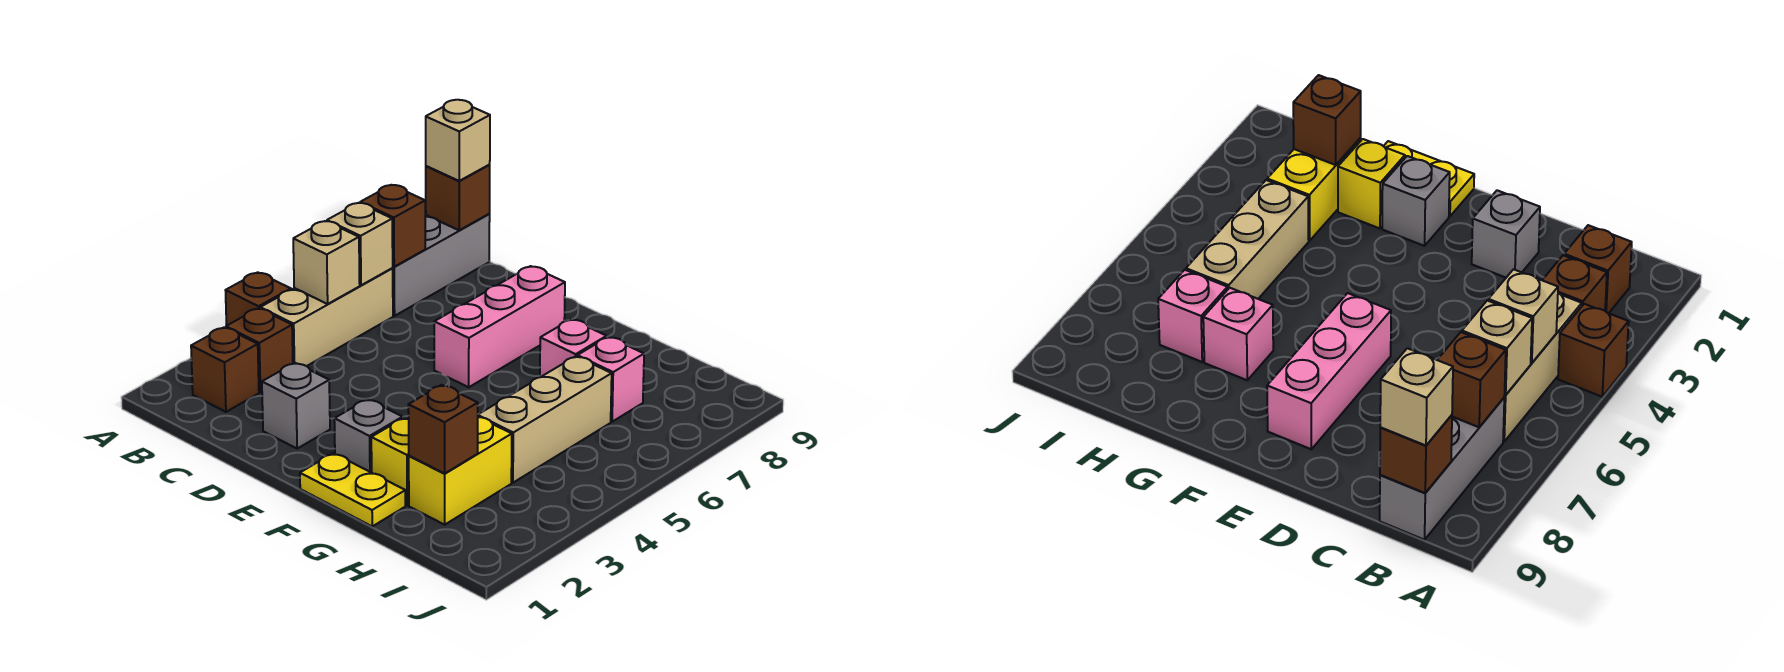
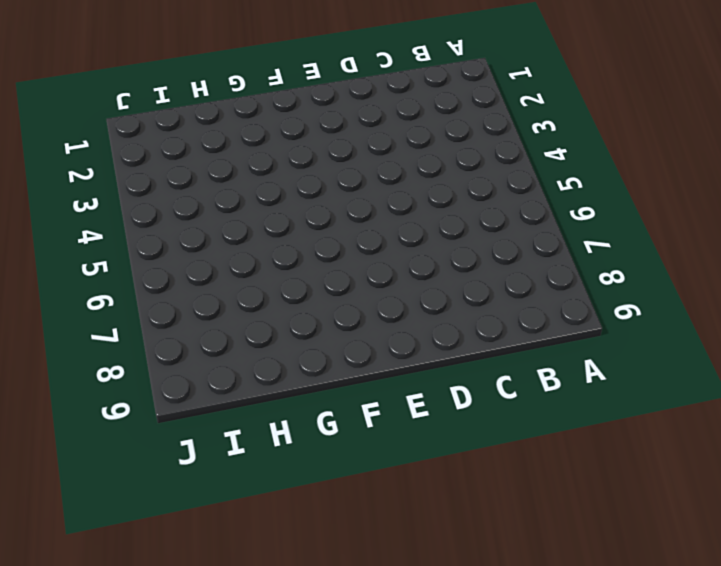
none -> brown 1x1 brick [225,272,291,326]
none -> brown 1x1 brick [191,327,259,412]
none -> brown 1x1 brick [226,308,293,392]

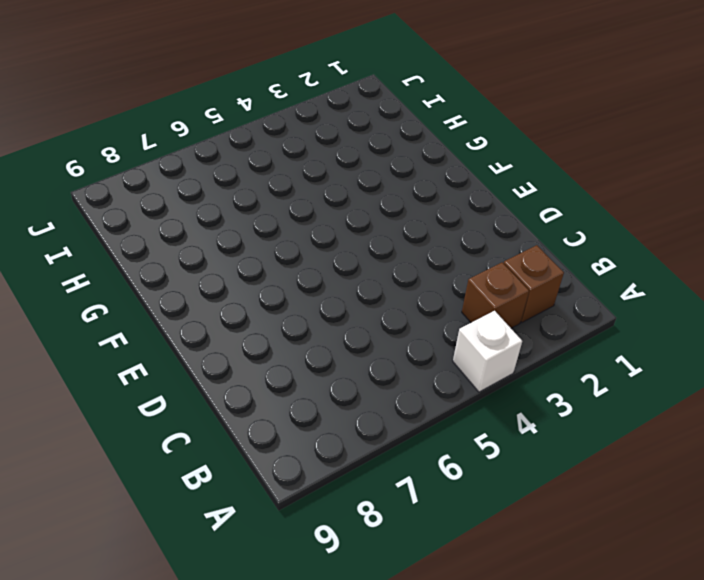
white 1x1 brick [453,311,522,392] -> brown 1x1 brick [225,272,291,326]
none -> tan 1x3 brick [260,268,393,366]
none -> grey 1x3 brick [392,214,490,316]
none -> grey 1x1 brick [262,363,330,448]

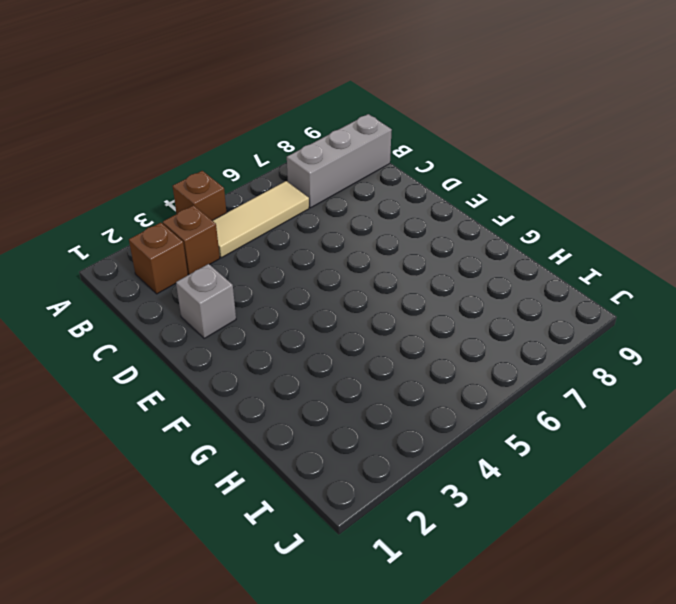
tan 1x3 tile [212,181,309,258] -> tan 1x3 brick [260,268,393,366]
none -> pink 1x3 brick [434,266,565,387]
none -> yellow 1x2 plate [300,453,405,526]
none -> grey 1x1 brick [334,399,403,473]

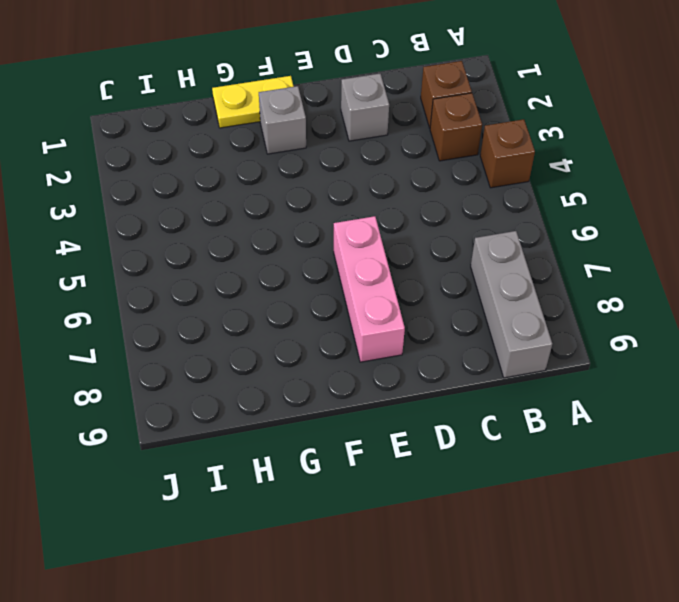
none -> tan 1x3 brick [260,268,393,366]
none -> yellow 1x1 brick [371,418,409,505]
none -> pink 1x1 brick [540,319,607,377]

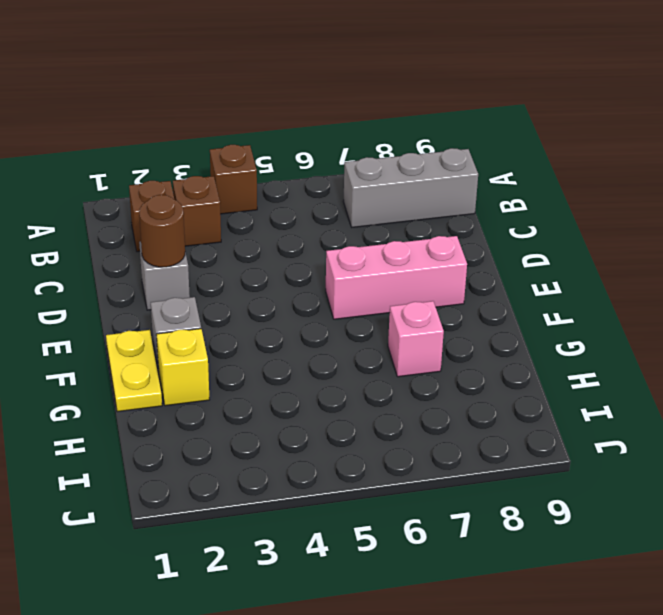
brown 1x1 round brick [139,195,185,267] -> none
none -> tan 1x3 brick [260,268,393,366]
none -> yellow 1x2 brick [409,417,512,525]
none -> tan 1x3 brick [478,356,612,483]

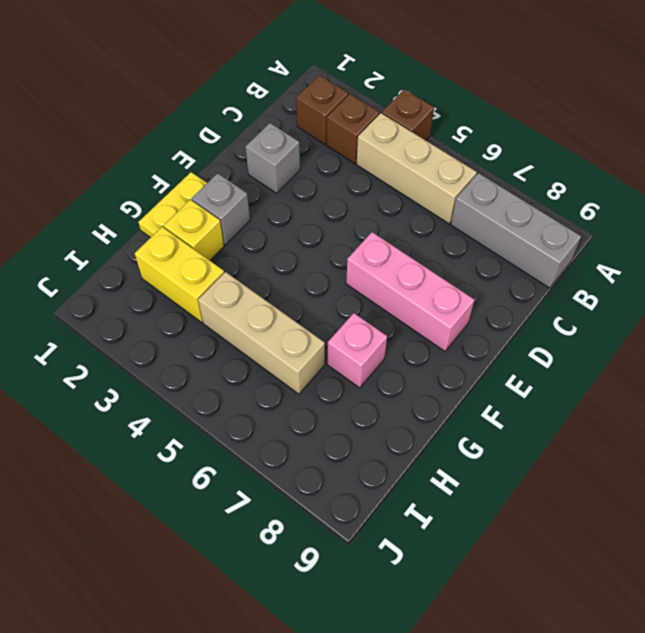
none -> pink 1x1 brick [577,337,644,422]
none -> tan 1x1 brick [293,221,360,304]
none -> tan 1x1 brick [327,203,393,285]

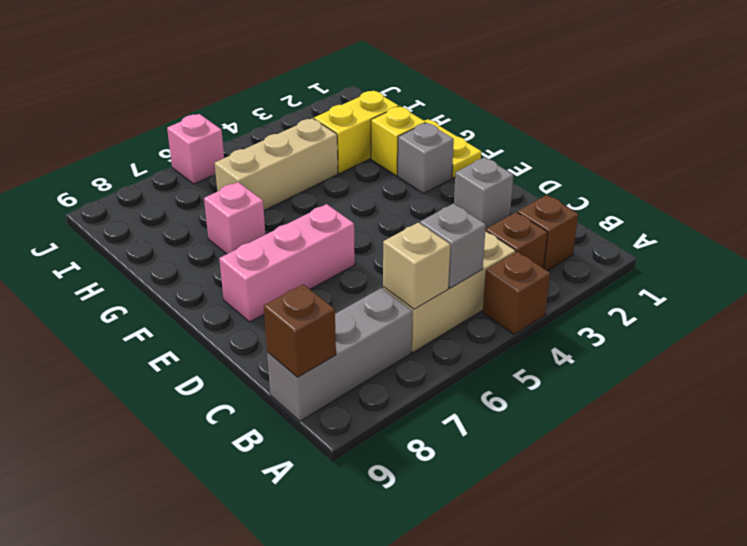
grey 1x1 brick [420,204,486,288] -> tan 1x1 brick [293,221,360,304]
pink 1x1 brick [167,114,224,184] -> pink 1x1 brick moved to [577,337,644,422]
none -> brown 1x1 brick [360,185,425,267]
none -> brown 1x1 brick [408,385,478,473]
none -> tan 1x1 brick [426,100,490,181]

